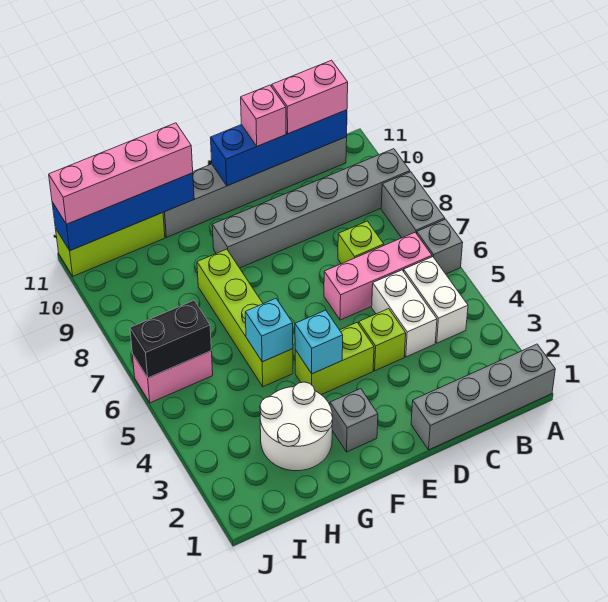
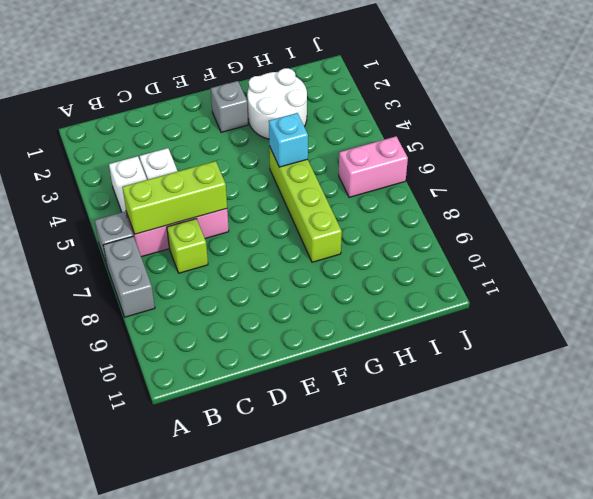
lime 1x3 brick [122,161,227,234] -> lime 1x3 brick moved to [56,213,165,276]
none -> grey 1x4 brick [411,344,555,450]
none -> grey 1x6 brick [212,149,410,268]
none -> grey 1x6 brick [163,137,347,237]

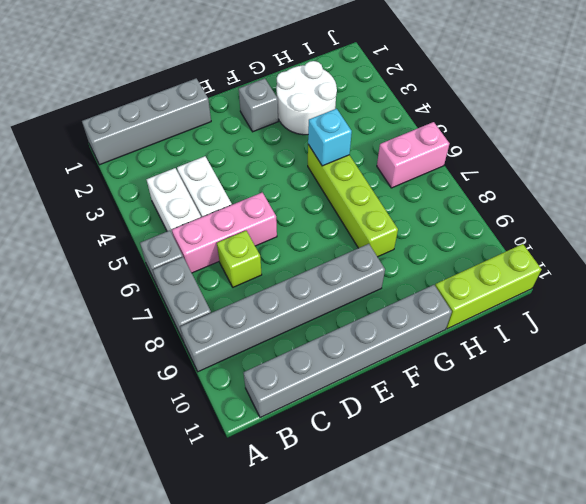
none -> lime 1x1 brick [359,309,406,371]
none -> lime 1x2 brick [295,323,374,395]
none -> blue 1x4 brick [211,110,347,186]

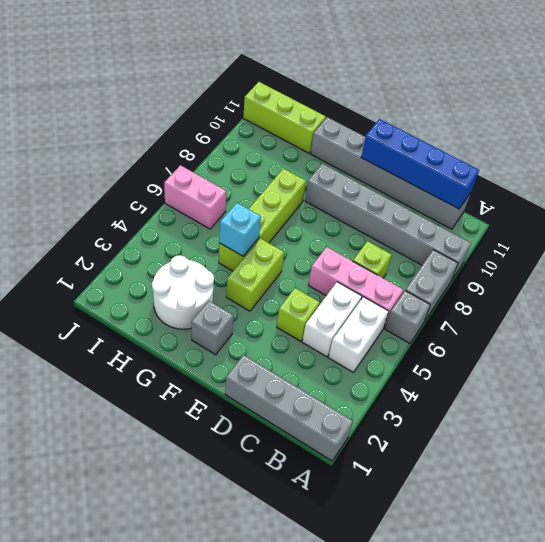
lime 1x2 brick [226,238,284,311] -> lime 1x2 brick turned to [295,323,374,395]
none -> cyan 1x1 brick [295,310,343,374]
none -> blue 1x4 brick [52,173,194,251]
none -> black 1x2 brick [130,301,211,378]

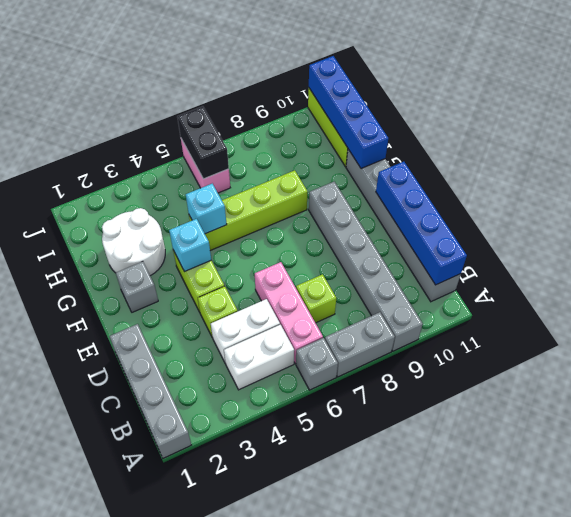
none -> pink 1x2 brick [272,60,348,134]
none -> pink 1x1 brick [241,85,286,146]
none -> pink 1x4 brick [49,123,193,224]

